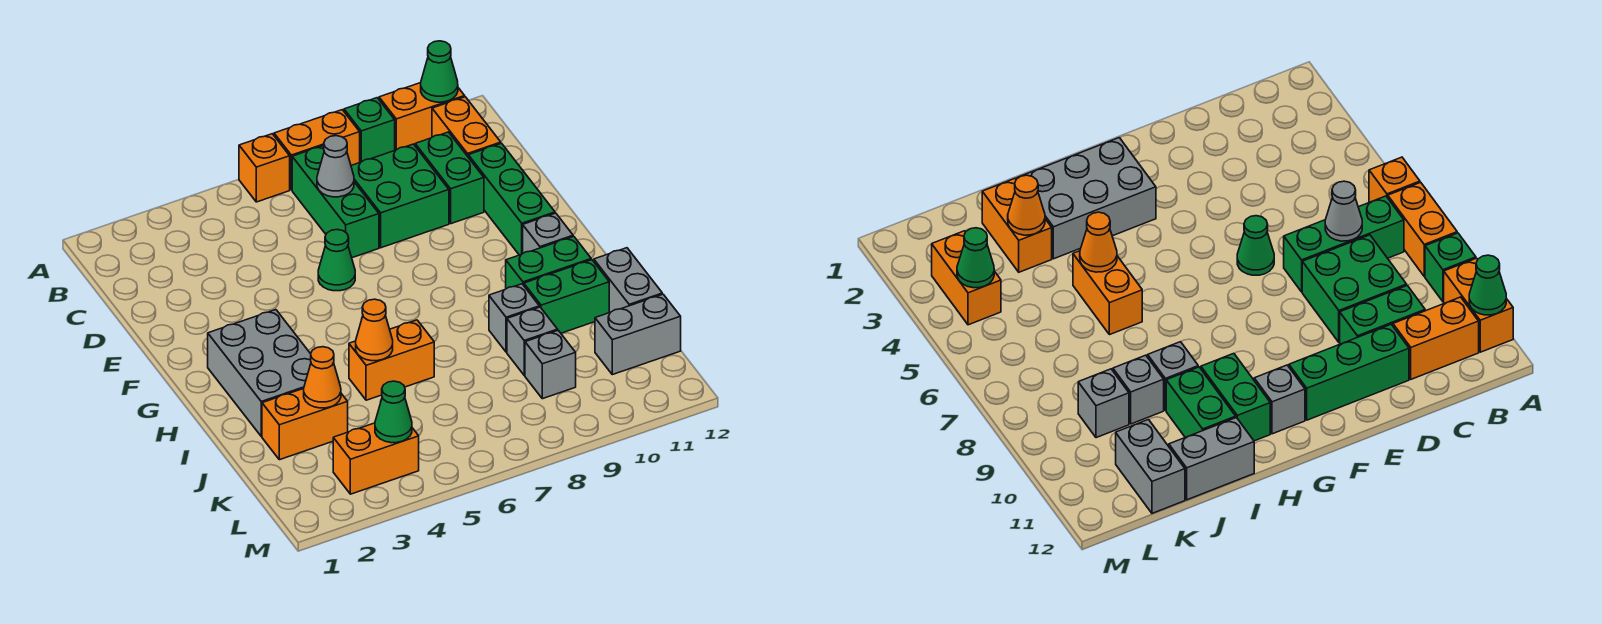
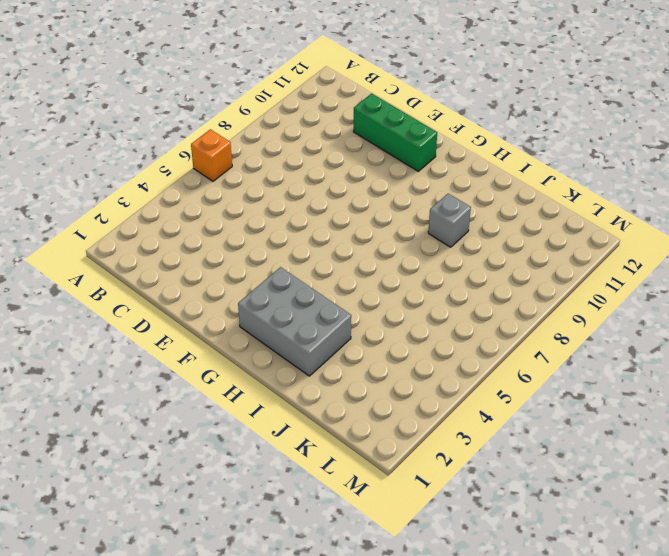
none -> orange 1x2 brick [274,110,360,190]
none -> green 1x1 brick [344,98,395,162]
none -> orange 1x2 brick [379,83,465,150]

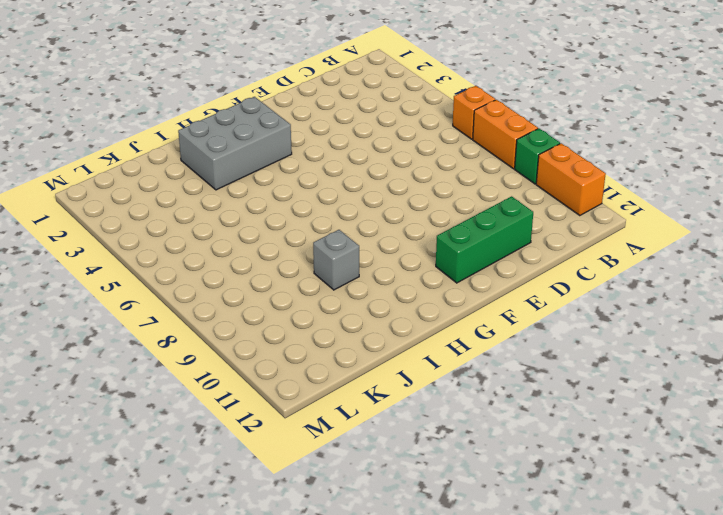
none -> green 1x3 brick [292,146,379,258]
none -> orange 1x2 brick [432,97,501,156]
none -> green 2x2 brick [351,144,449,248]

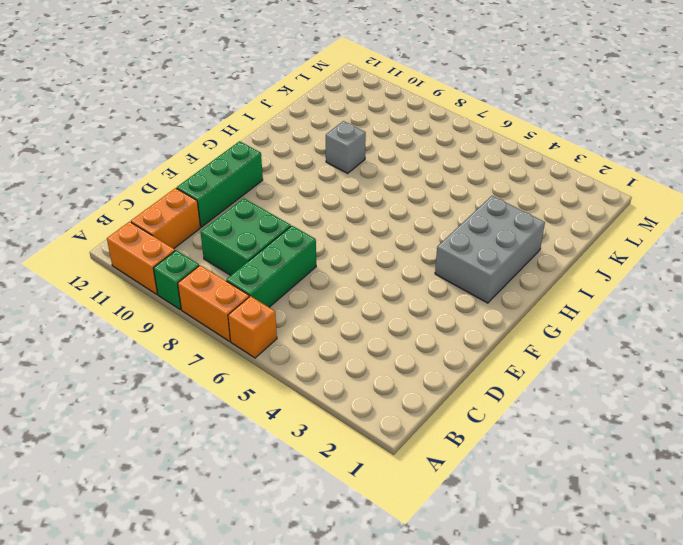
none -> green 1x2 brick [415,132,484,224]
none -> green 1x1 cone [318,229,355,291]
none -> grey 1x1 brick [523,213,573,253]

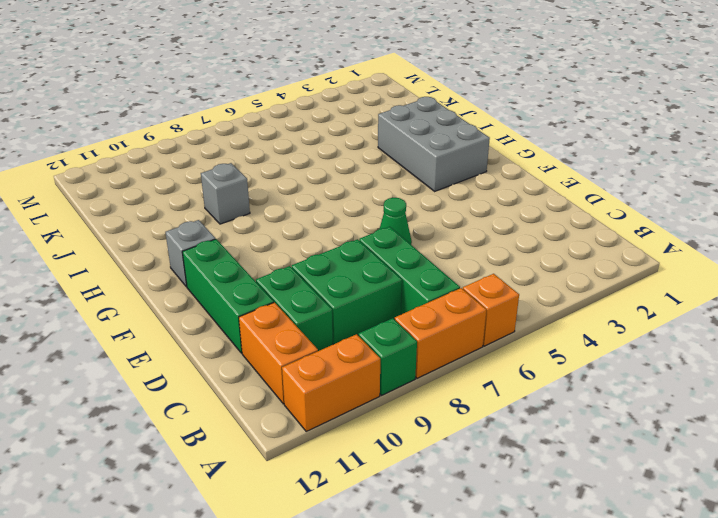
none -> green 1x2 brick [506,236,591,289]
none -> orange 1x2 brick [349,320,434,400]
none -> green 1x2 brick [524,260,609,333]

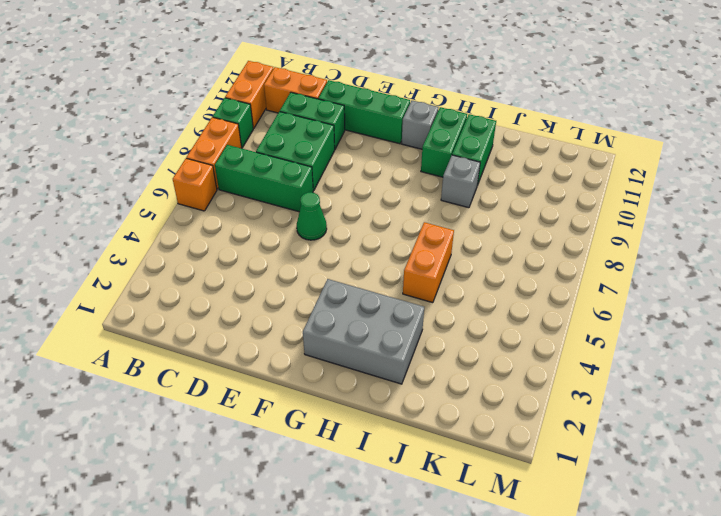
none -> grey 1x2 brick [594,248,662,313]
none -> orange 1x2 brick [262,388,348,460]
none -> grey 1x1 brick [507,307,558,375]

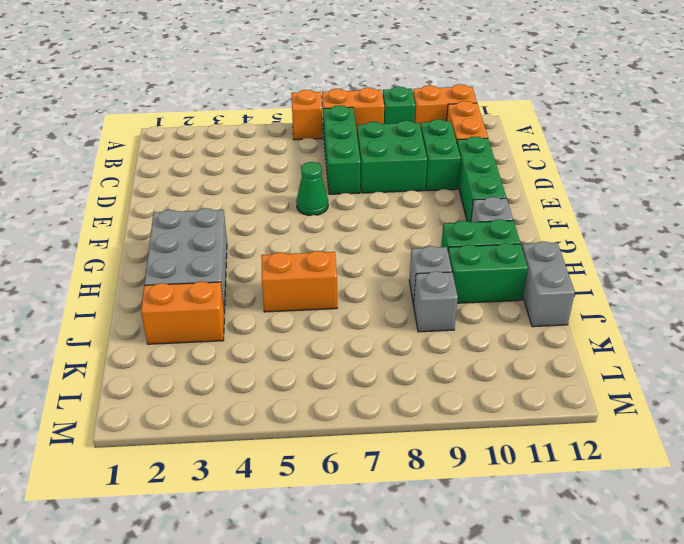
none -> grey 1x1 brick [525,331,576,399]
none -> grey 1x2 brick [595,294,681,375]
none -> orange 1x2 brick [333,423,419,494]

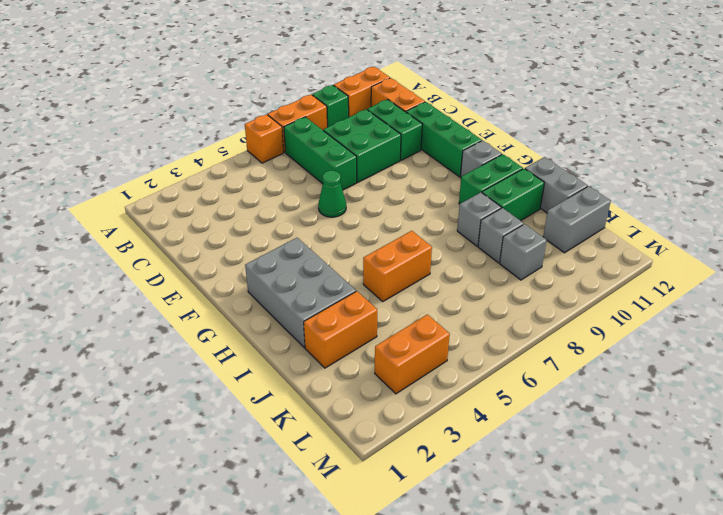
none -> green 1x1 cone [421,41,458,102]
none -> grey 1x1 cone [317,136,354,197]
none -> orange 1x1 cone [356,299,393,361]

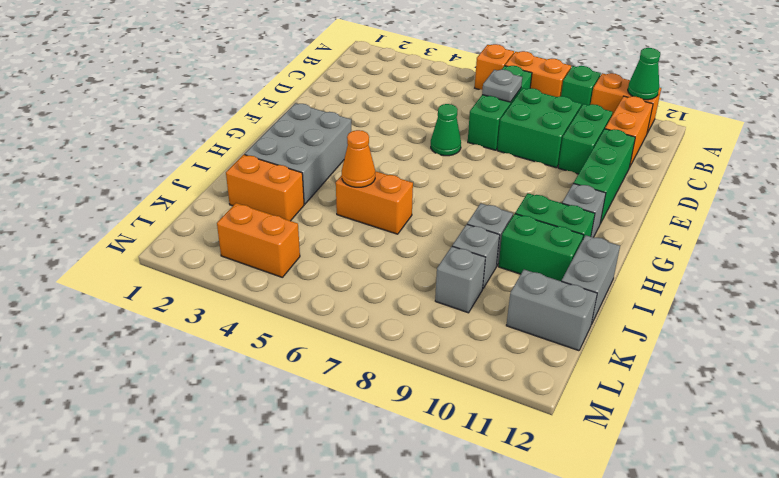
grey 1x1 plate [482,70,522,102] -> grey 1x1 cone [317,136,354,197]
none -> orange 1x1 cone [304,347,341,408]
none -> green 1x1 cone [375,381,412,443]

